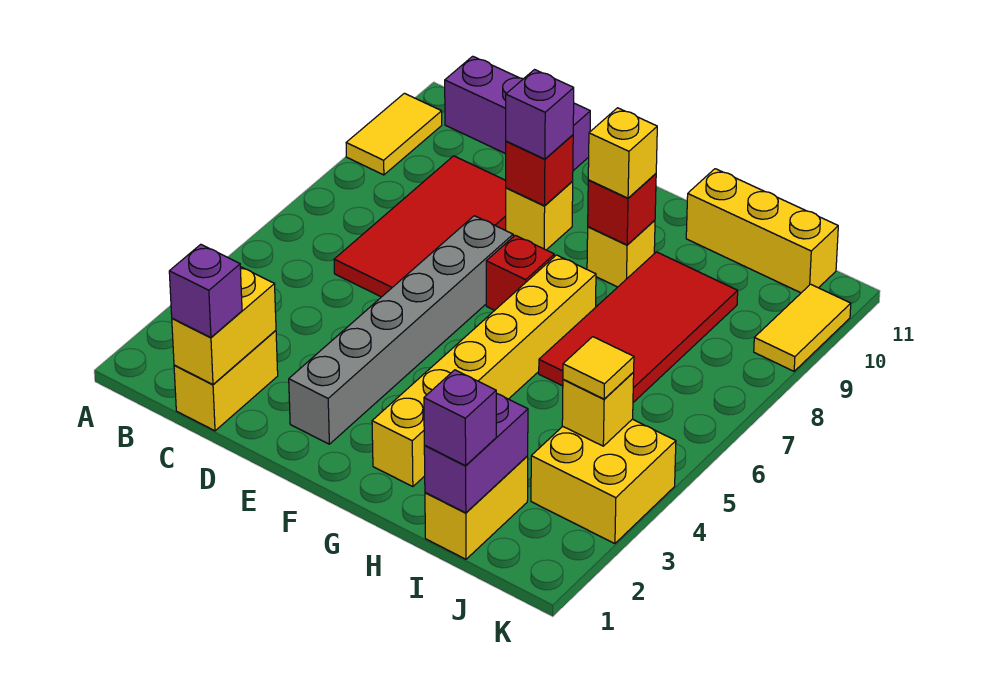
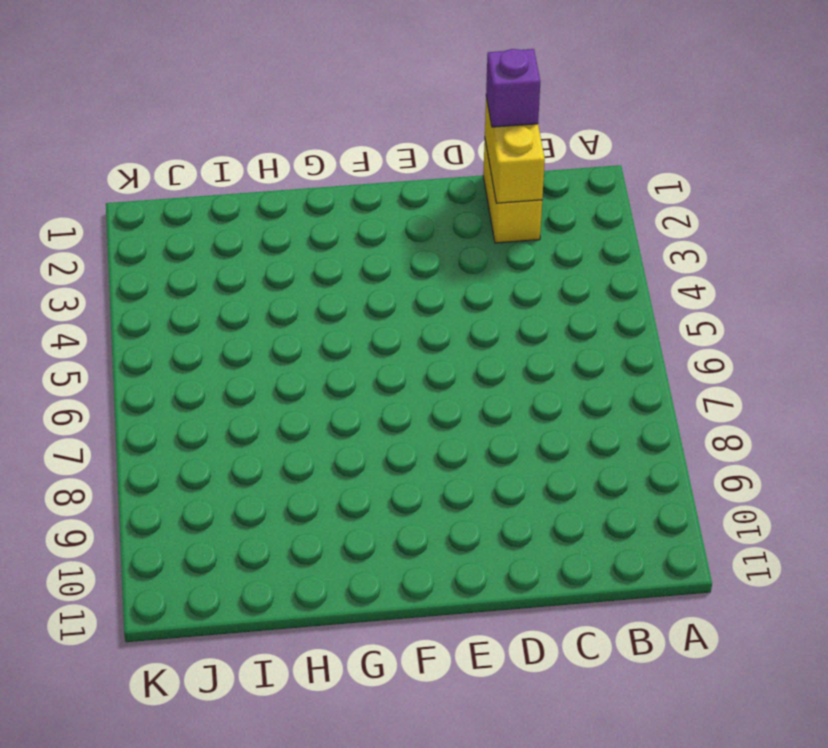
none -> yellow 1x2 tile [346,93,442,175]
none -> purple 1x3 brick [445,56,590,171]
none -> red 2x4 tile [334,156,506,297]

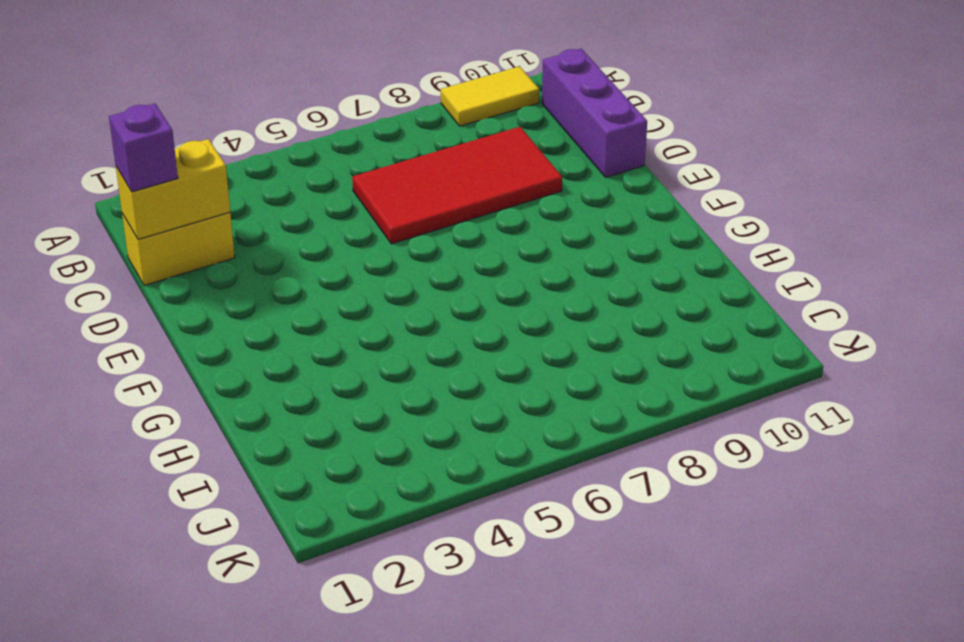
none -> grey 1x6 brick [289,216,513,444]
none -> yellow 1x1 brick [506,182,573,250]
none -> red 1x1 brick [486,235,554,310]

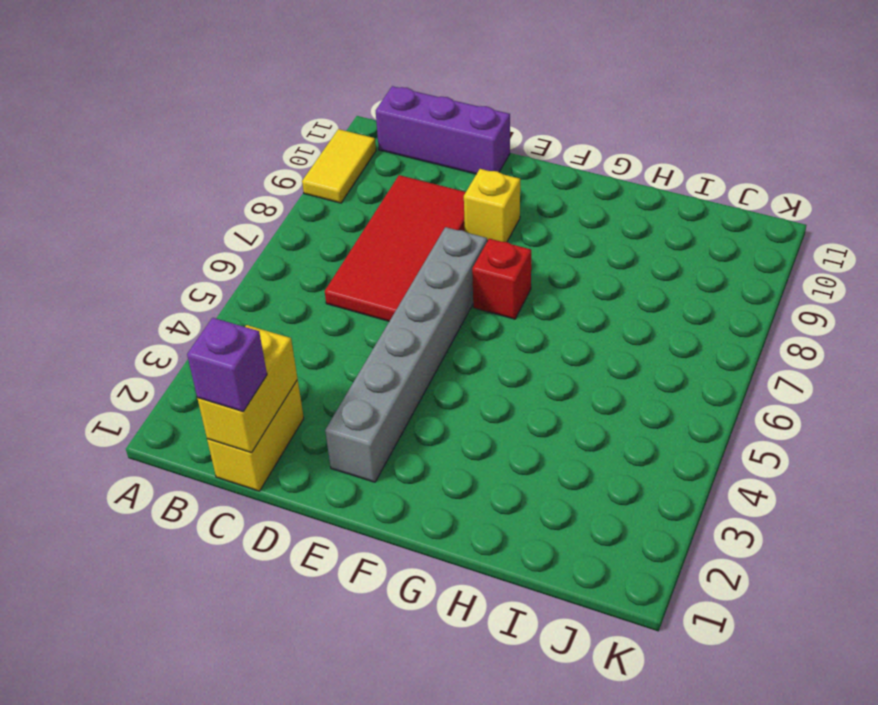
none -> yellow 1x6 brick [372,255,596,487]
none -> yellow 1x1 brick [587,220,655,287]
none -> red 2x4 tile [539,252,738,402]

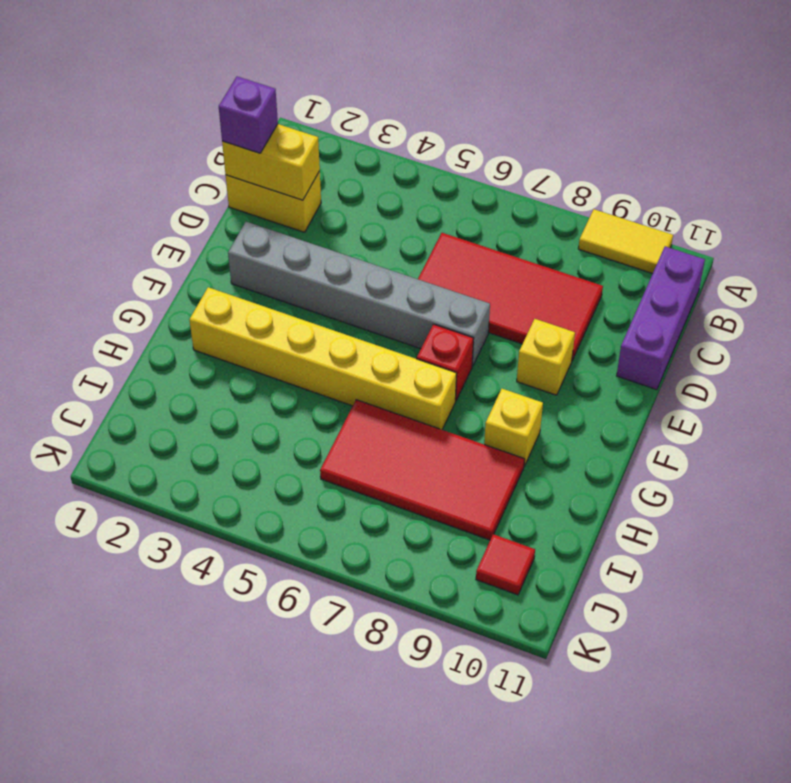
red 1x1 tile [476,534,535,595] -> none
none -> yellow 1x3 brick [686,169,838,293]
none -> yellow 1x2 brick [425,456,528,559]
none -> yellow 2x2 brick [531,419,676,544]

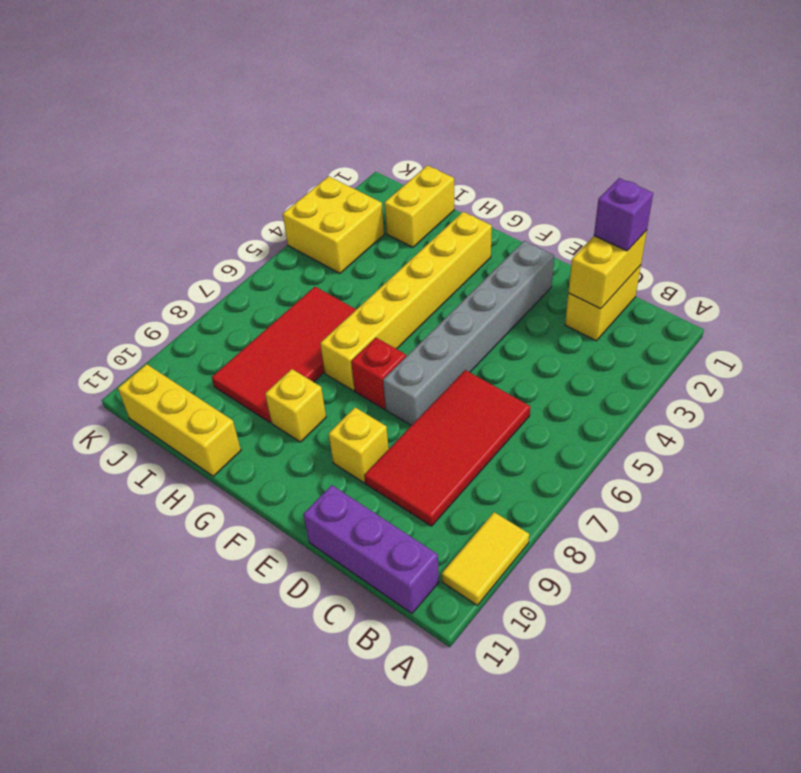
none -> yellow 1x2 tile [754,284,851,371]
none -> red 1x1 brick [506,135,573,206]
none -> red 1x1 brick [588,174,656,245]

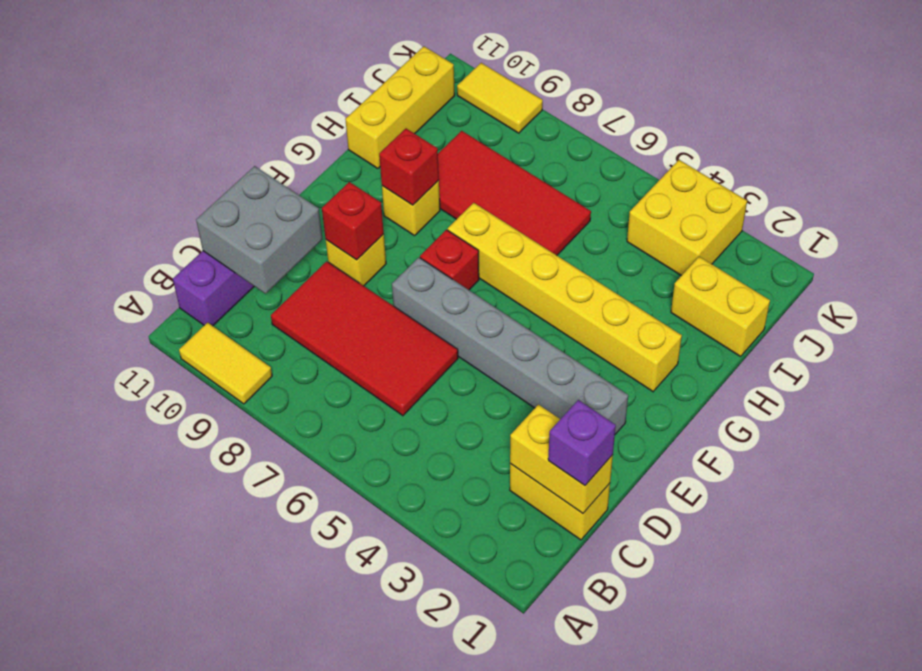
grey 2x2 brick [196,166,323,294] -> none
none -> purple 1x2 brick [424,393,528,513]
none -> yellow 1x1 brick [562,373,634,446]
none -> purple 1x1 brick [506,70,574,159]

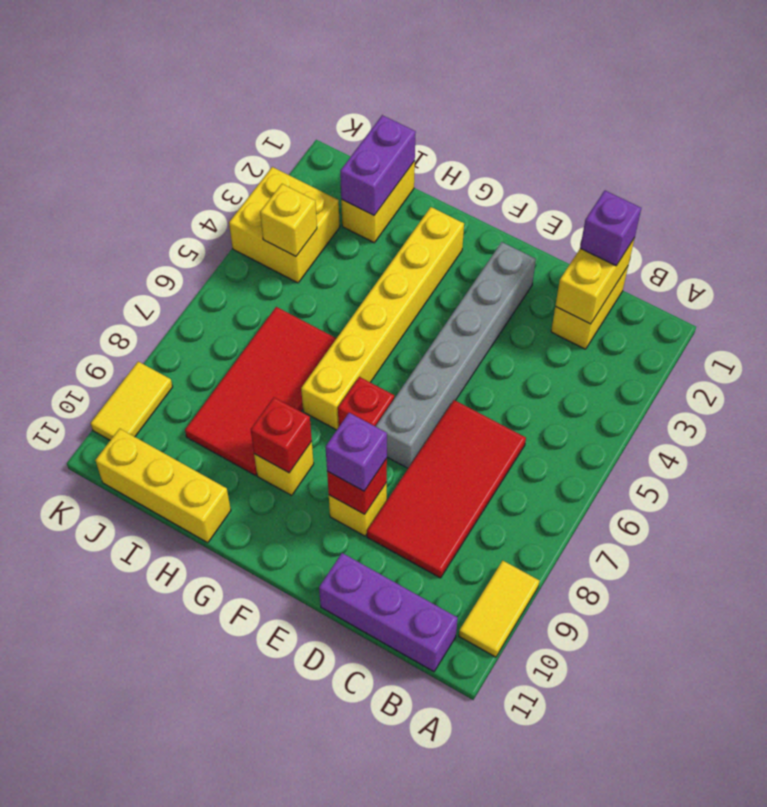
none -> yellow 1x1 brick [588,108,657,198]
none -> purple 1x1 brick [424,370,496,466]
none -> yellow 1x1 tile [563,337,634,399]

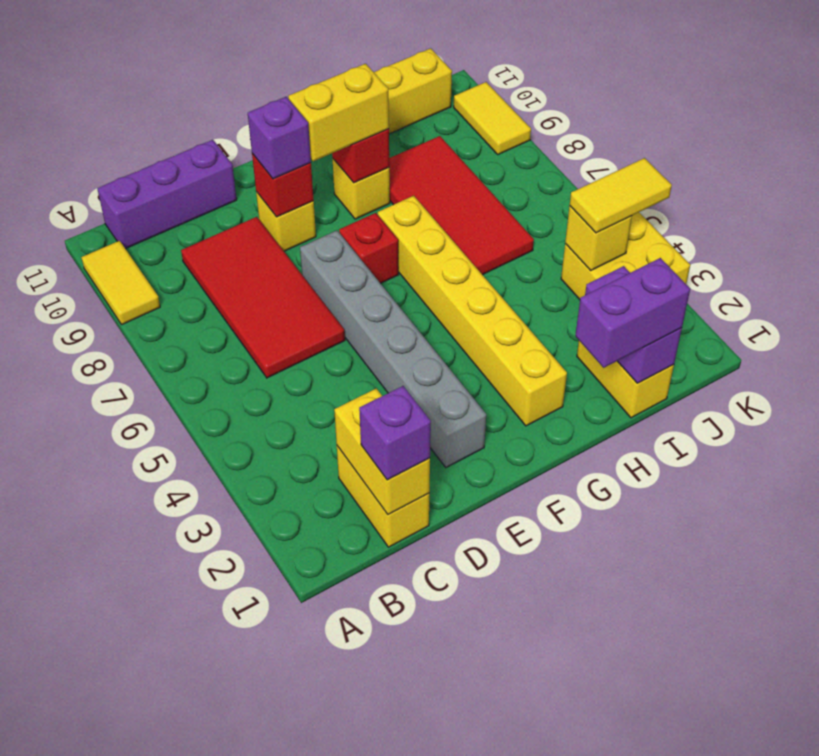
yellow 1x2 brick [288,64,389,161] -> yellow 1x1 brick [588,108,657,198]
purple 1x2 brick [575,258,690,368] -> purple 1x1 brick [424,370,496,466]
yellow 1x2 tile [570,158,672,233] -> yellow 1x1 tile [563,337,634,399]

